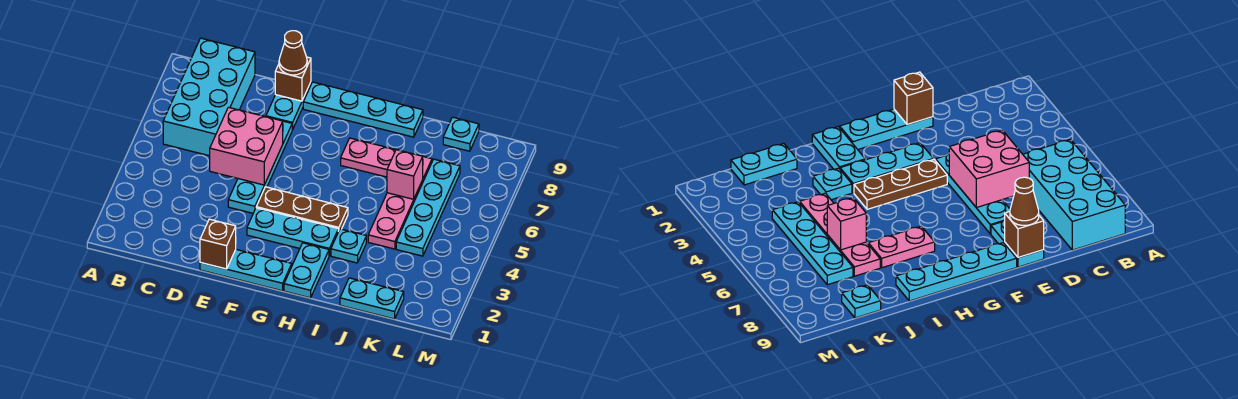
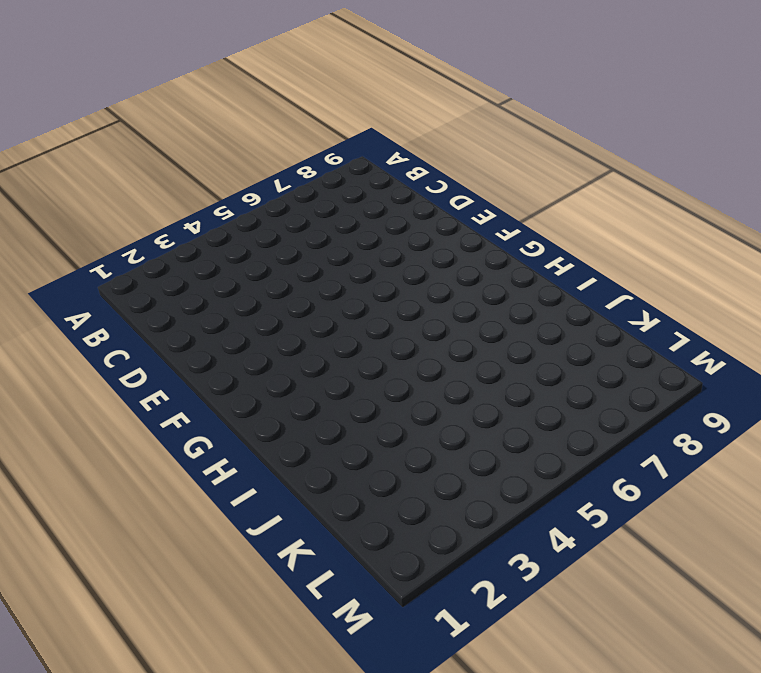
none -> cyan 2x4 brick [163,38,255,156]
none -> cyan 1x3 plate [200,249,292,291]
none -> cyan 1x4 plate [228,121,292,213]

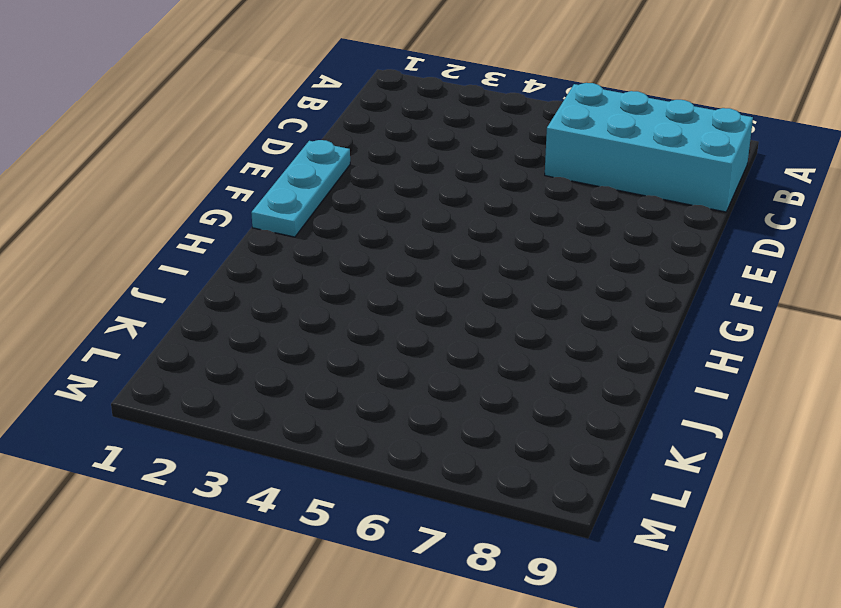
none -> cyan 1x4 plate [228,121,292,213]
none -> cyan 1x2 plate [266,82,311,130]
none -> cyan 1x3 plate [247,208,338,256]

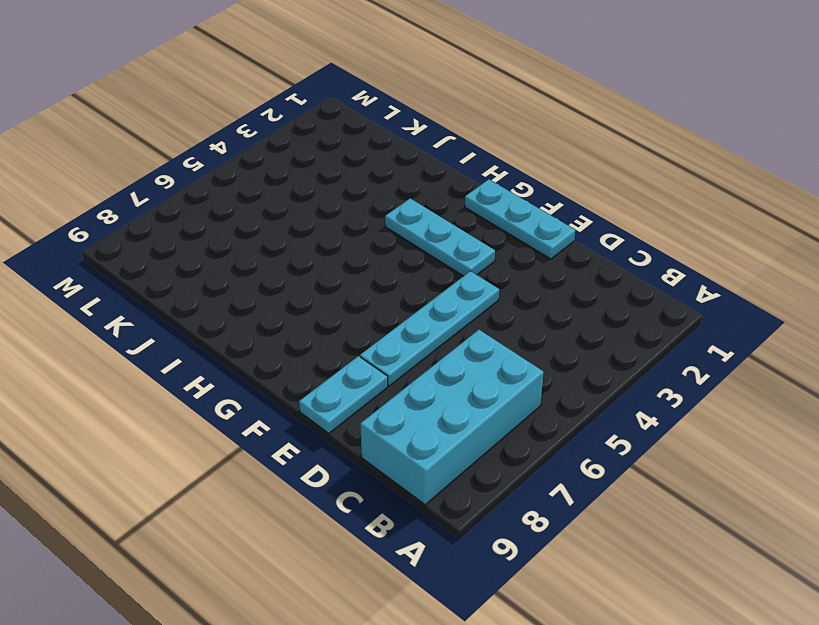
none -> brown 1x3 plate [256,187,348,231]
none -> cyan 1x4 plate [303,82,423,137]
none -> cyan 1x2 plate [284,243,329,298]

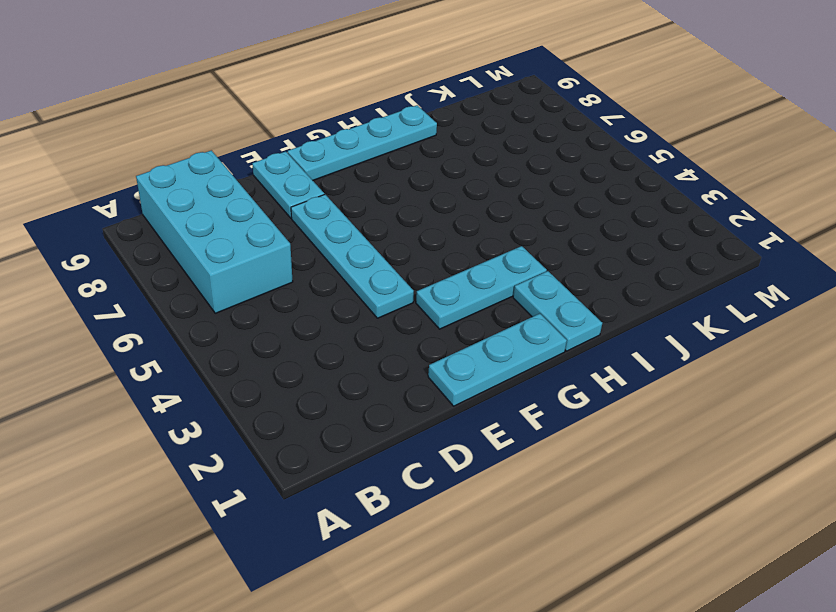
none -> brown 1x3 plate [256,187,348,231]
none -> pink 1x2 plate [341,138,396,177]
none -> cyan 1x1 plate [331,229,366,263]

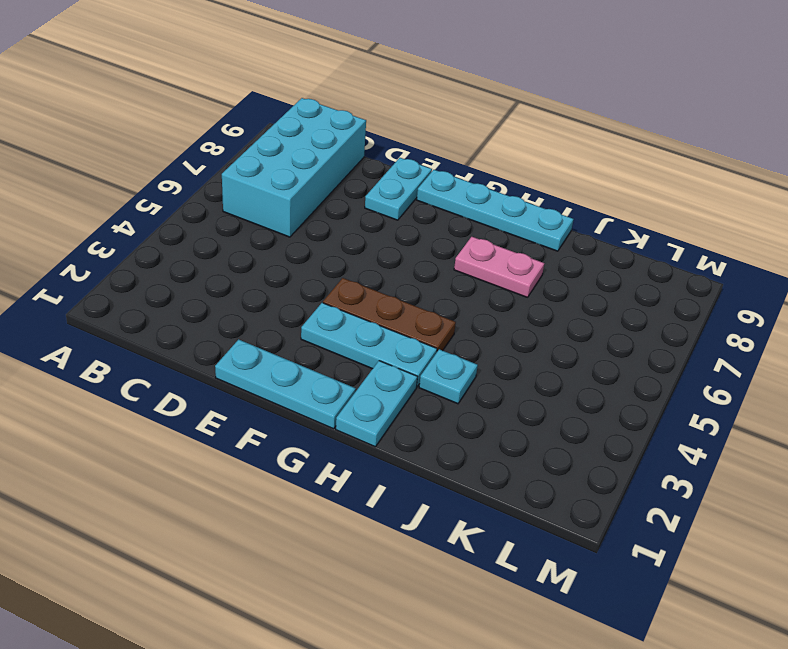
none -> cyan 1x4 plate [228,121,292,213]
none -> cyan 1x2 plate [340,278,404,319]
none -> pink 1x4 plate [368,157,432,249]

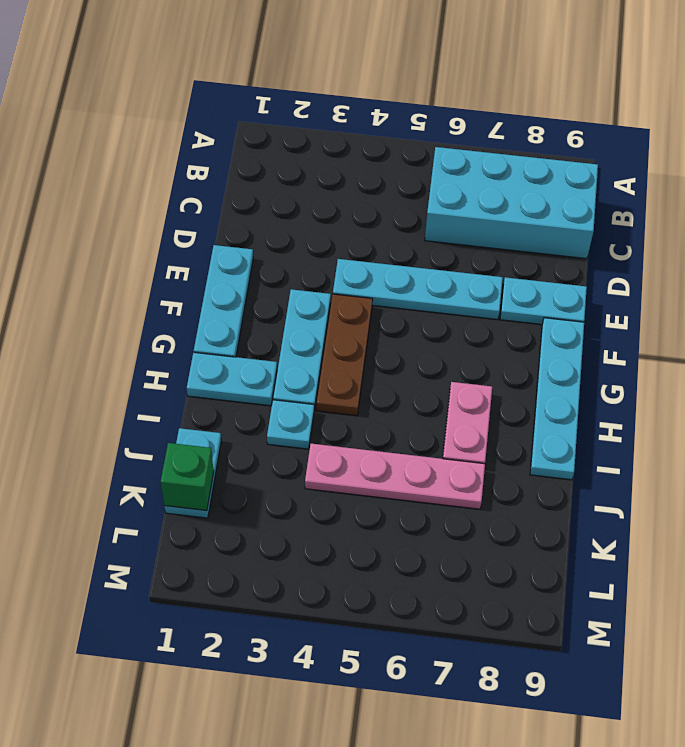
green 1x1 brick [161,443,214,511] -> none
none -> cyan 1x4 plate [396,159,460,256]
none -> cyan 1x1 plate [443,117,479,151]
none -> pink 2x2 brick [210,107,283,185]

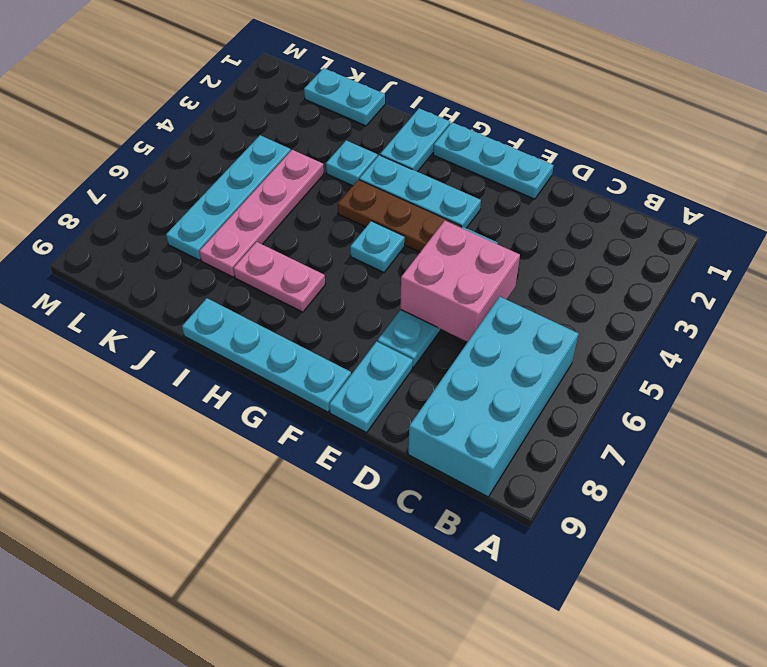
cyan 1x1 plate [350,221,405,272] -> cyan 1x1 plate moved to [443,117,479,151]
none -> brown 1x1 brick [200,219,236,269]
none -> brown 1x1 brick [275,57,311,101]
none -> pink 1x1 brick [387,150,423,199]

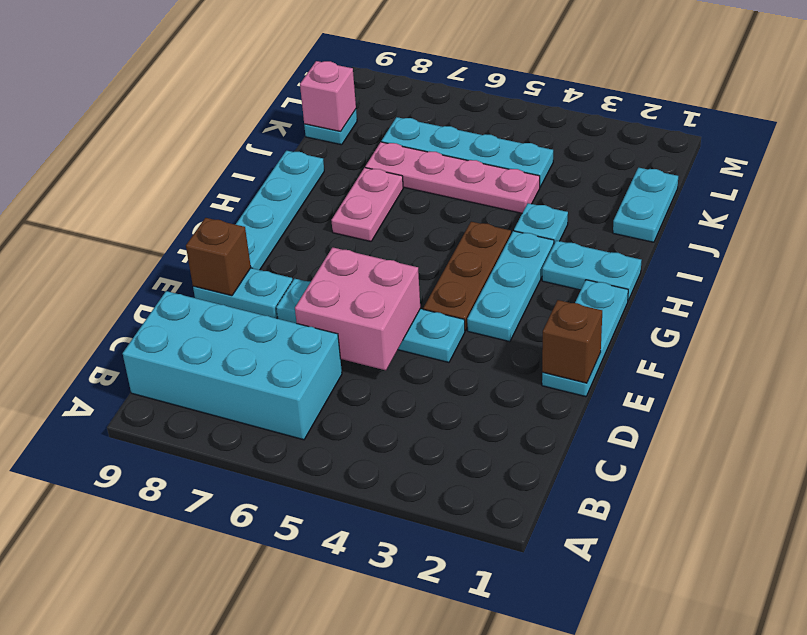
pink 1x1 brick [300,61,356,131] -> pink 1x1 brick moved to [387,150,423,199]
none -> brown 1x1 cone [279,31,307,75]

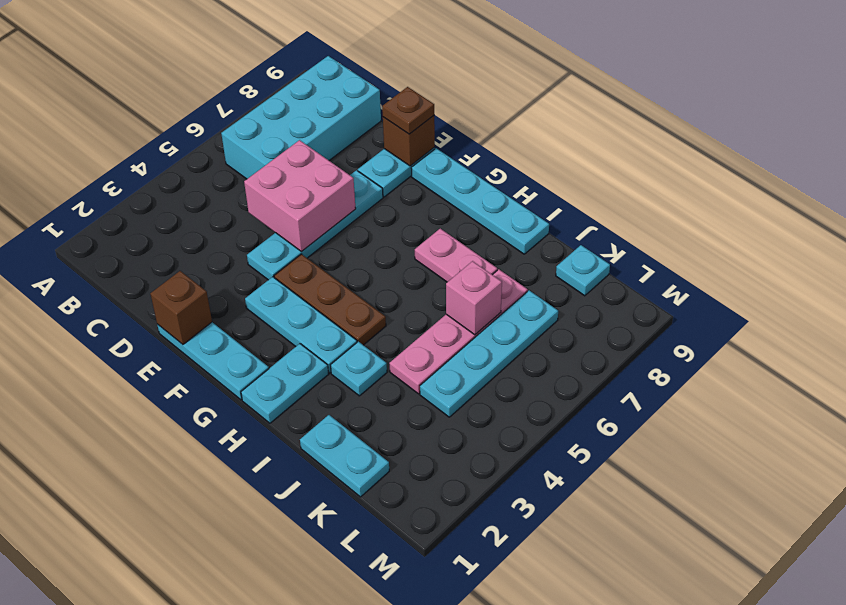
brown 1x1 plate [382,87,434,134] -> brown 1x1 cone [279,31,307,75]

